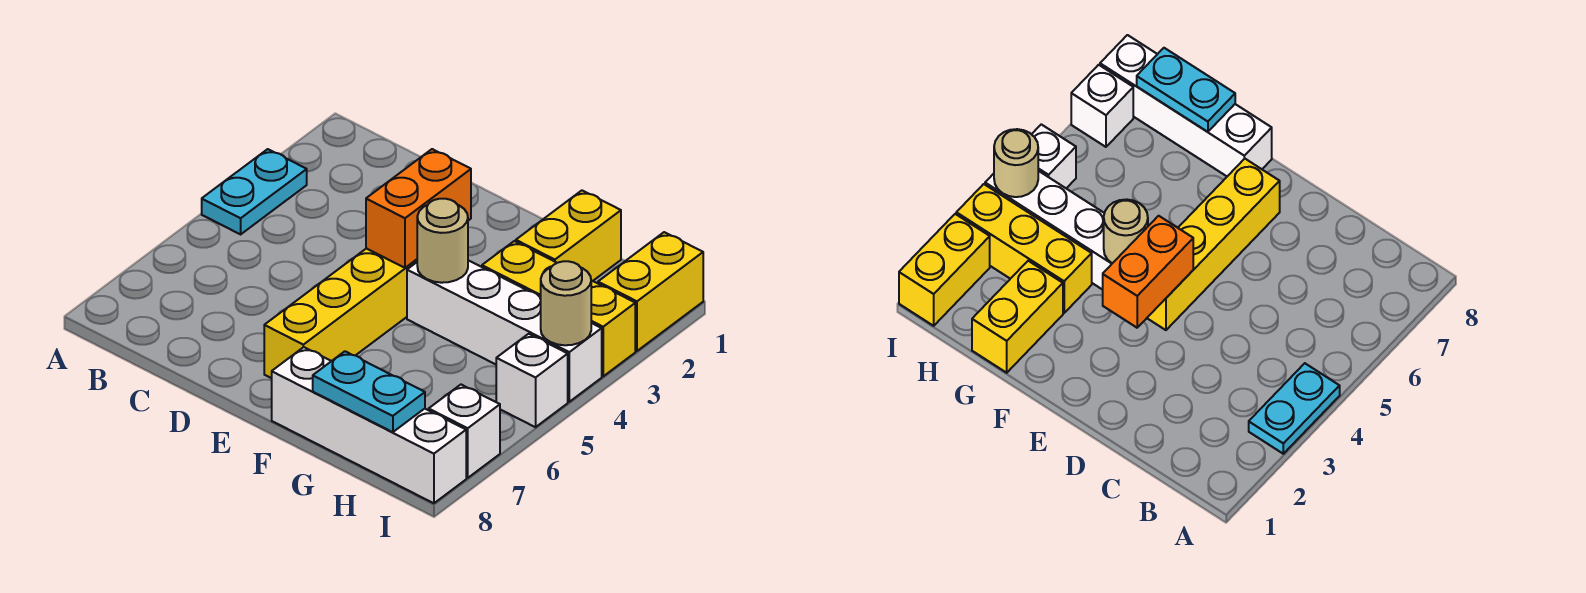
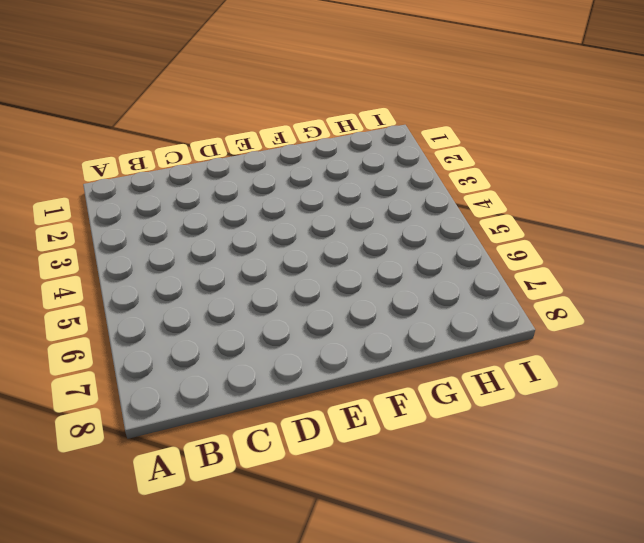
none -> cyan 1x2 plate [202,149,307,234]
none -> yellow 1x4 brick [264,248,417,378]
none -> white 1x4 brick [407,260,602,402]

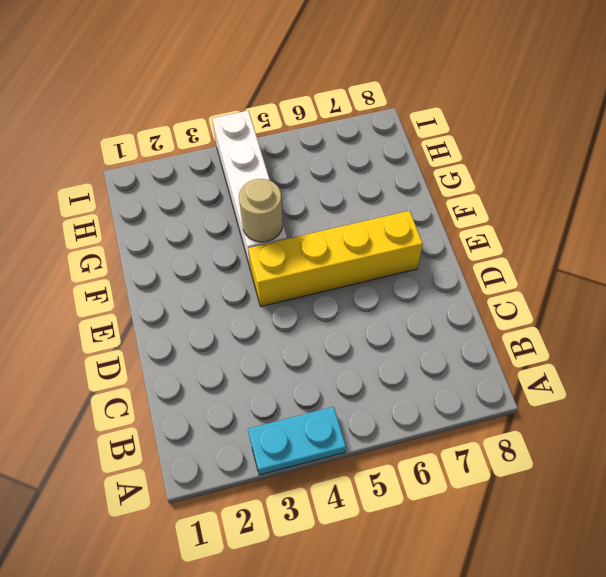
none -> white 1x4 brick [272,347,466,503]
none -> yellow 1x2 brick [516,191,621,281]
none -> yellow 1x3 brick [482,241,635,376]

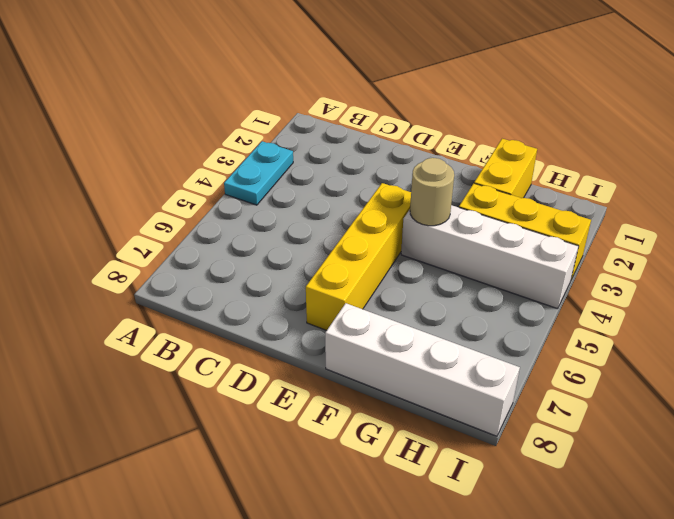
none -> yellow 1x2 brick [598,232,703,351]
none -> white 1x1 brick [496,334,568,427]
none -> white 1x1 brick [429,385,500,478]

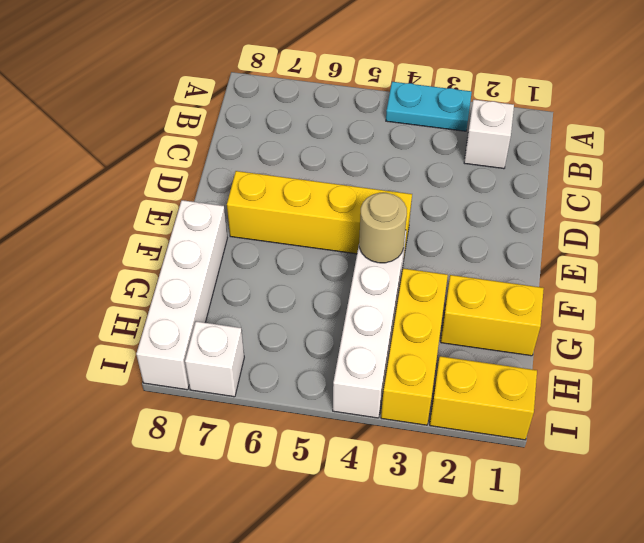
white 1x1 brick [464,99,514,169] -> white 1x1 brick moved to [496,334,568,427]
none -> orange 1x2 brick [366,149,471,268]
none -> cyan 1x2 plate [313,351,425,432]
none -> tan 1x1 round brick [541,261,591,345]

